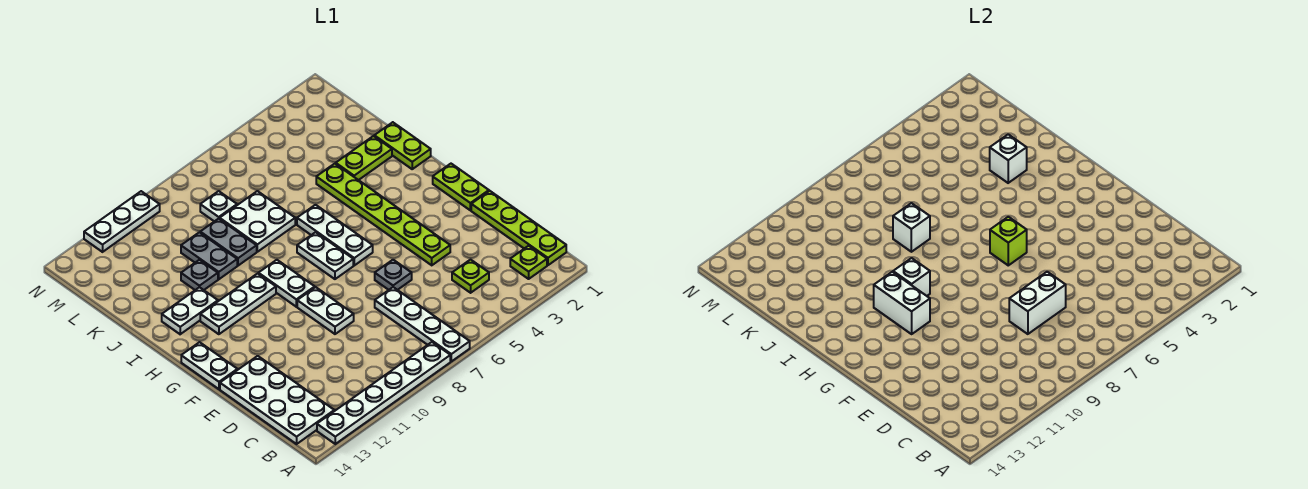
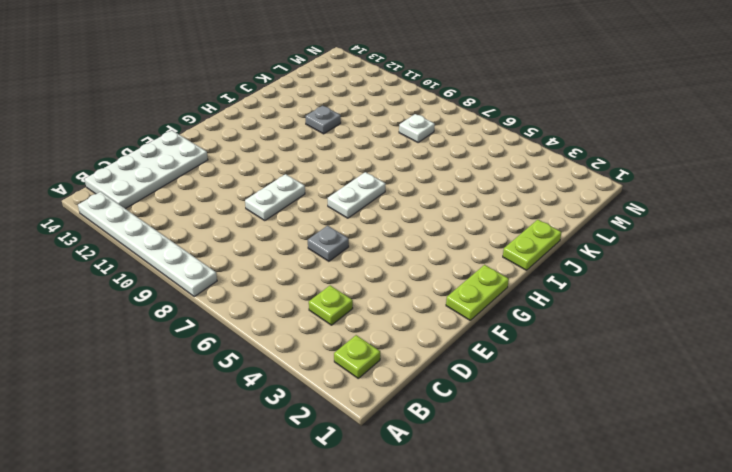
none -> white 1x4 plate [375,287,470,361]
none -> lime 1x4 plate [471,191,566,265]
none -> lime 1x6 plate [316,164,450,265]
none -> white 1x2 plate [181,342,237,389]

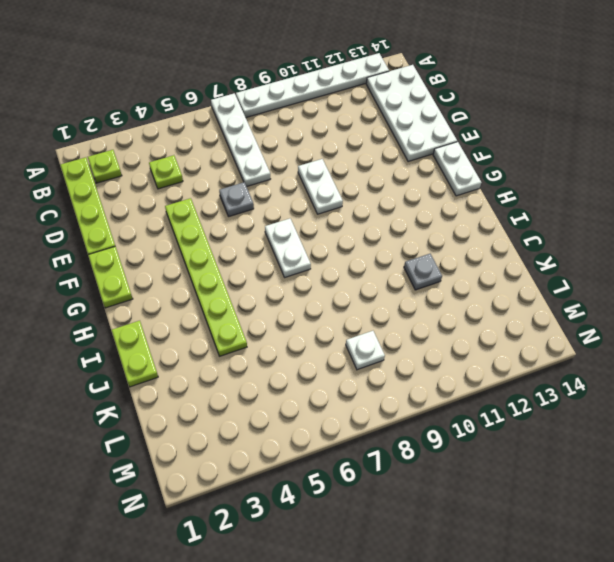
none -> white 1x3 plate [297,205,373,265]
none -> white 1x2 plate [258,260,315,307]
none -> white 1x3 plate [200,274,276,334]
none -> white 1x2 plate [162,287,218,334]

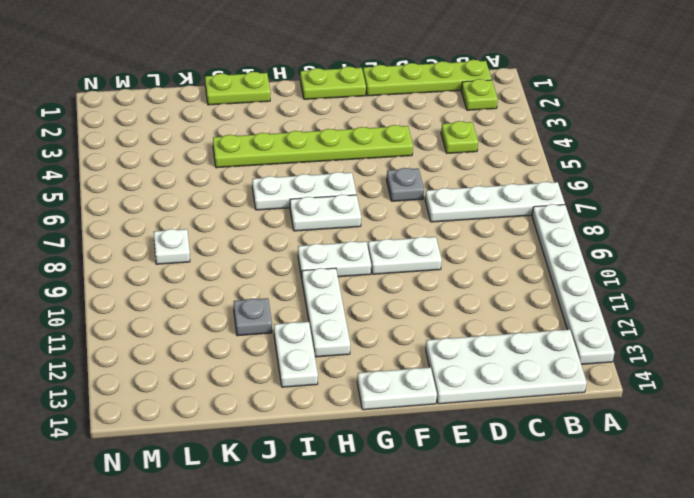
none -> lime 1x2 plate [336,136,392,180]
none -> white 2x2 plate [220,191,295,252]
none -> grey 1x2 plate [200,219,257,266]
none -> grey 1x2 plate [181,232,237,279]

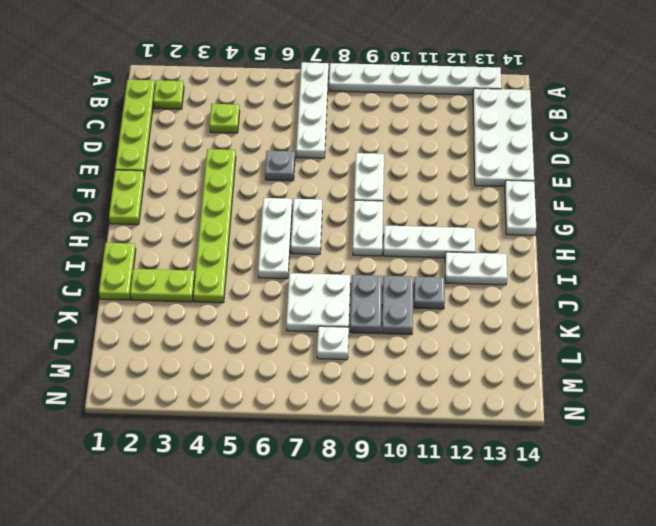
none -> white 1x3 plate [84,191,160,252]
none -> white 1x2 brick [1009,272,1066,334]
none -> lime 1x1 brick [990,217,1027,265]
none -> white 1x2 brick [874,272,930,334]

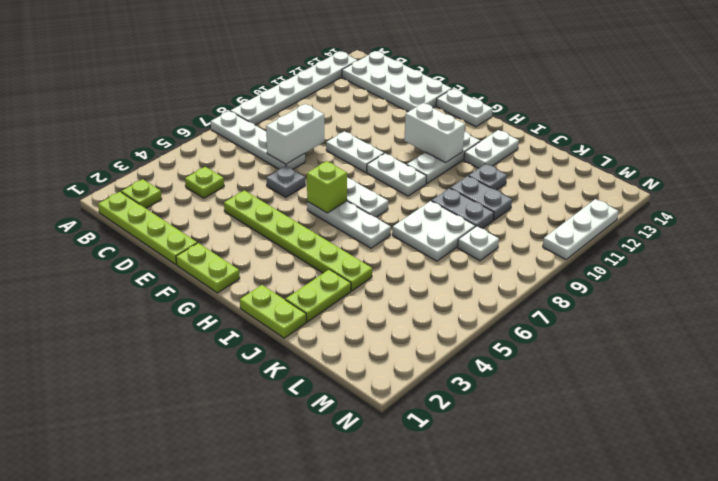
none -> white 1x1 brick [893,258,930,296]
none -> white 1x1 brick [990,134,1027,183]
none -> white 1x1 brick [893,203,930,252]

